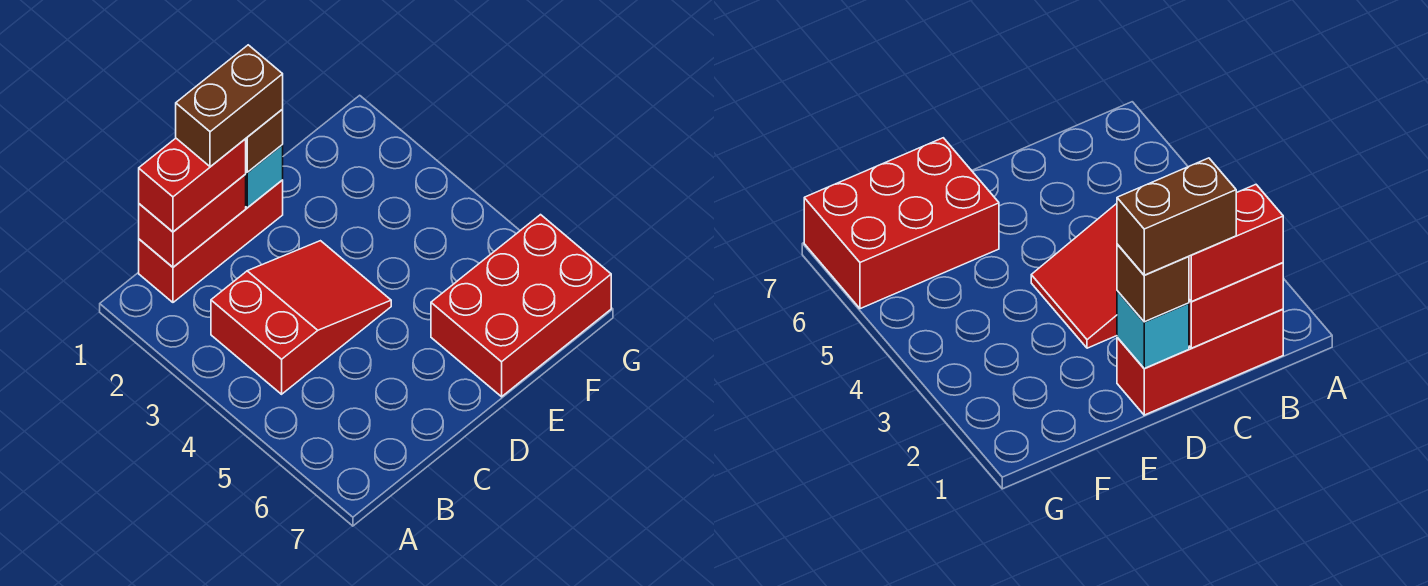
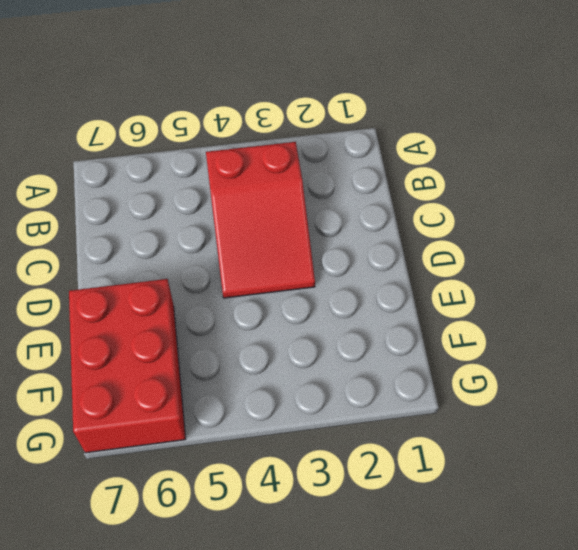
none -> red 1x3 brick [139,180,283,302]
none -> red 1x2 brick [139,175,246,267]

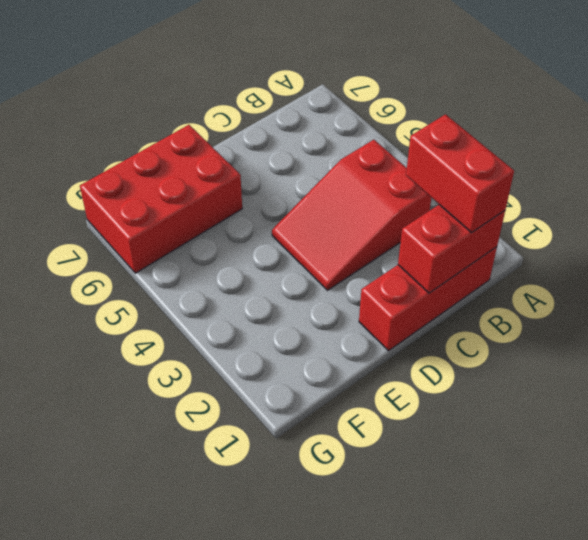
red 1x2 brick [406,114,514,233] -> red 1x2 brick turned to [139,138,246,232]
none -> cyan 1x1 brick [245,145,283,208]
none -> brown 1x1 brick [246,109,283,172]

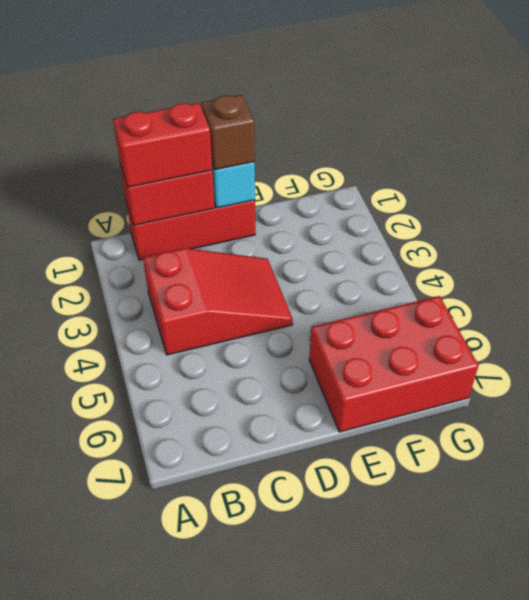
none -> brown 1x2 brick [176,45,283,167]

